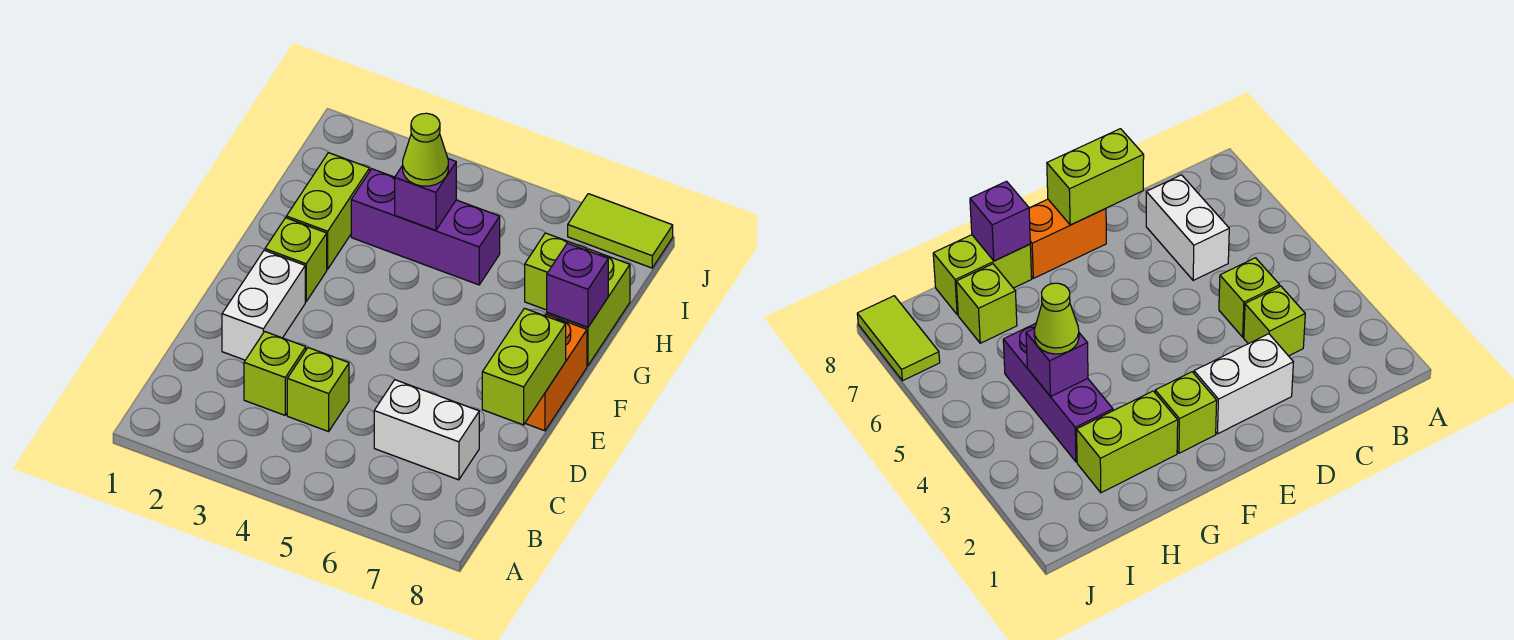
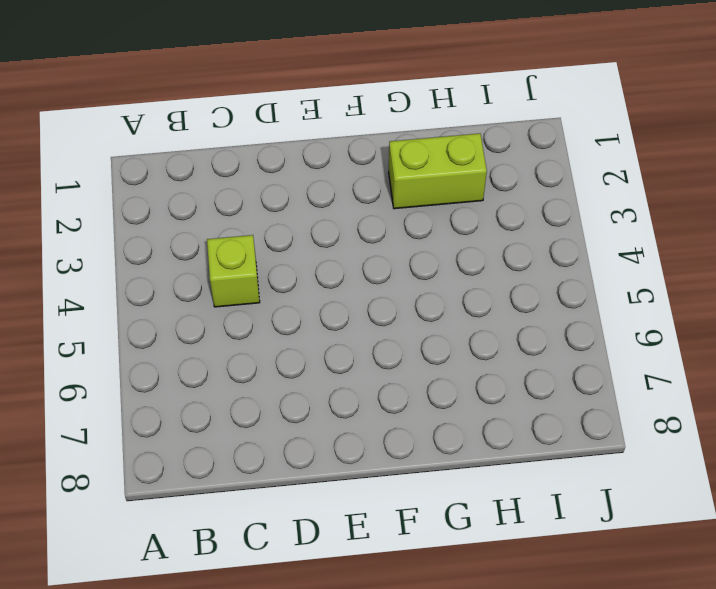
none -> lime 1x1 brick [244,331,306,415]
none -> white 1x2 brick [374,380,479,480]
none -> white 1x2 brick [222,250,305,360]

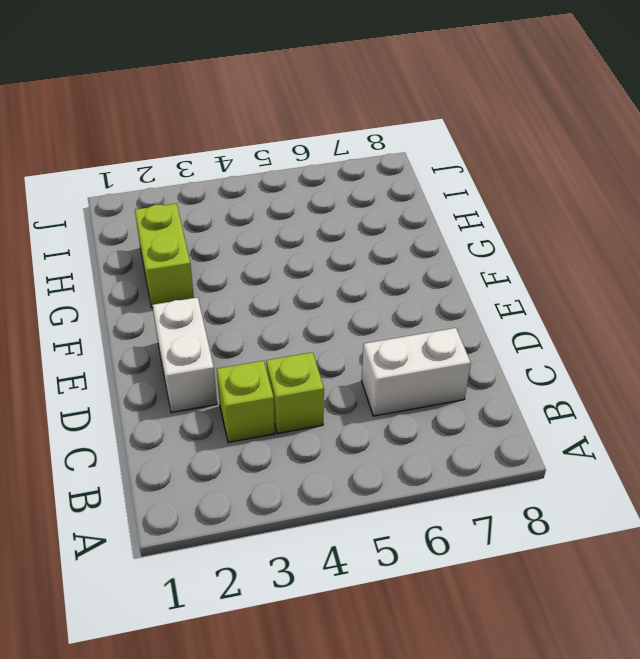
none -> orange 1x2 brick [525,314,587,431]
none -> lime 1x1 brick [265,218,327,302]
none -> lime 1x2 brick [547,249,630,366]

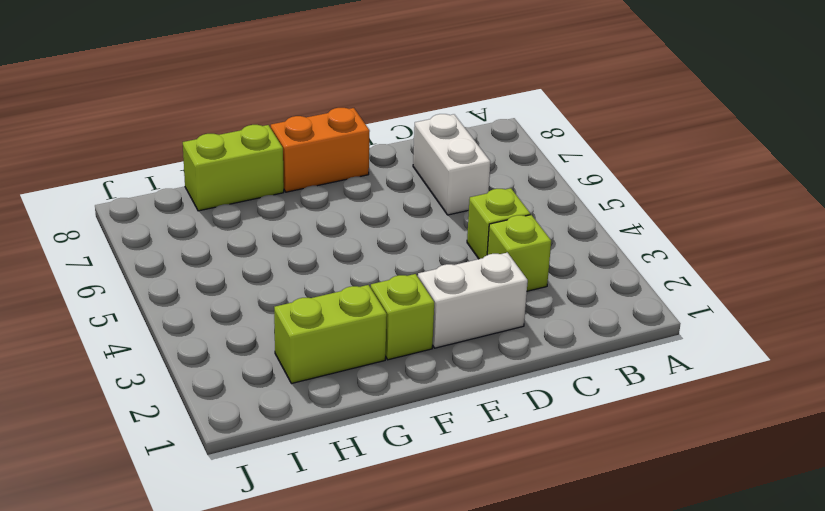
none -> purple 1x3 brick [351,169,500,285]
none -> lime 1x1 brick [525,233,587,310]
none -> lime 1x2 tile [568,194,673,268]

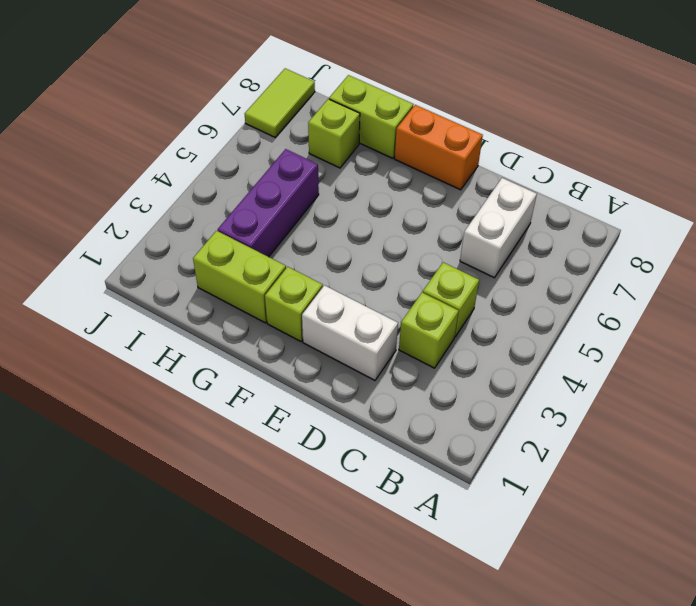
none -> lime 1x2 brick [482,308,566,425]
none -> purple 1x1 brick [547,243,608,327]
none -> purple 1x1 brick [395,159,456,230]

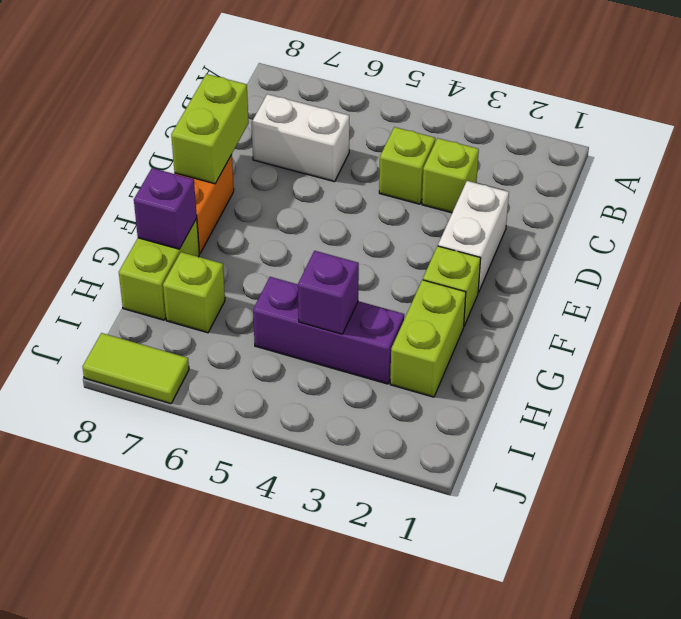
none -> lime 1x1 cone [403,113,448,186]

